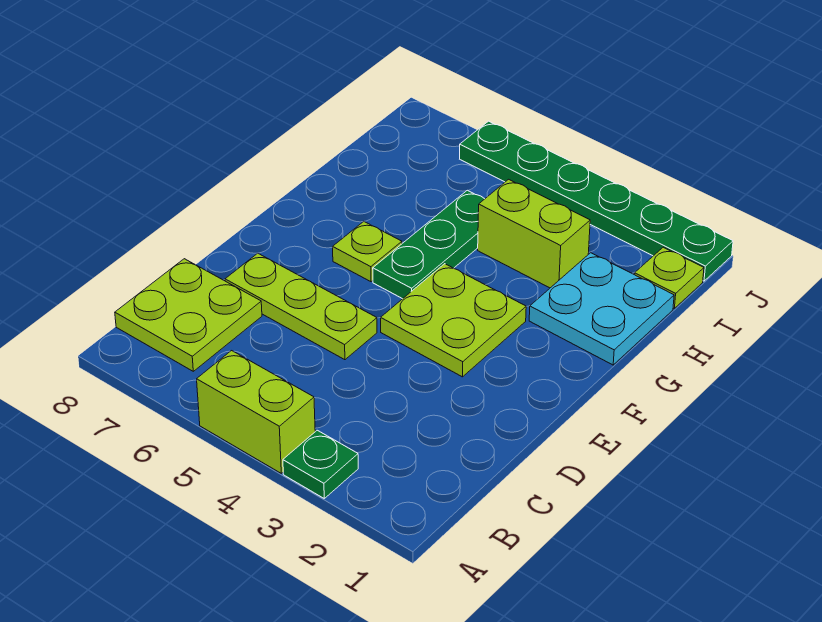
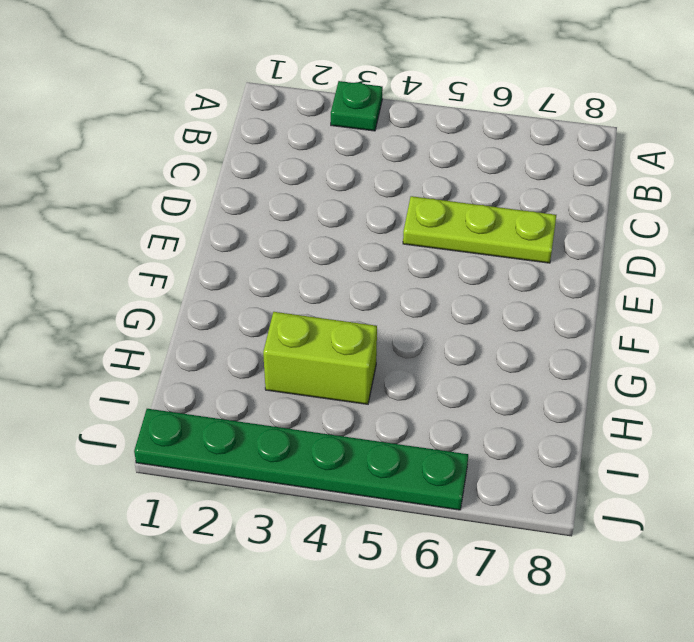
none -> lime 1x2 brick [197,351,315,473]
none -> lime 2x2 plate [115,259,262,371]

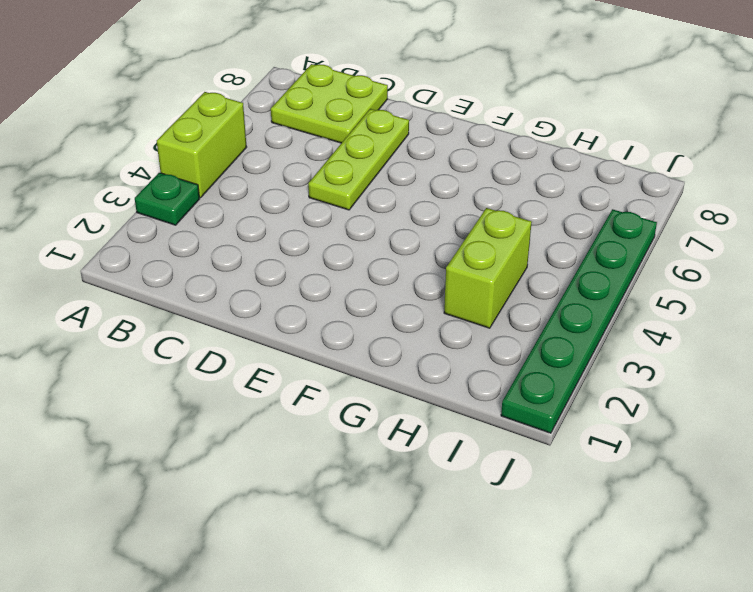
none -> lime 2x2 plate [381,264,526,377]
none -> green 1x3 plate [373,190,484,299]

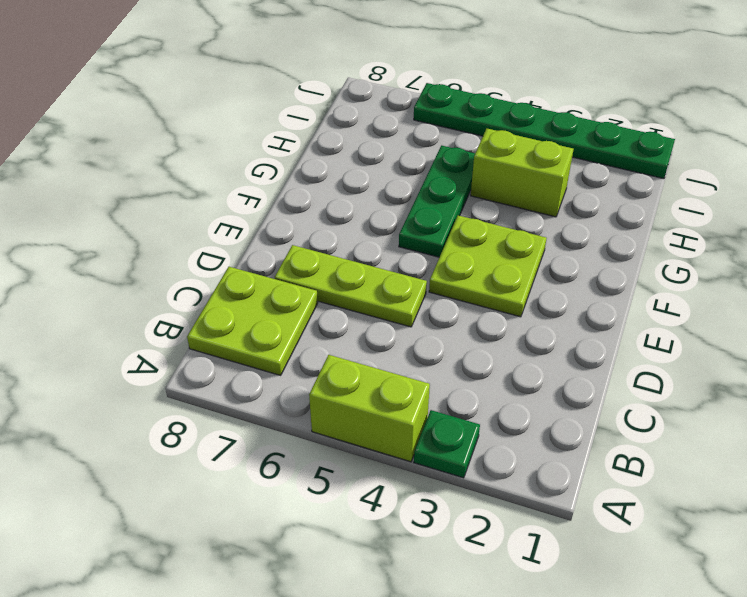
none -> lime 1x1 plate [333,222,402,282]
none -> cyan 2x2 plate [529,253,674,365]

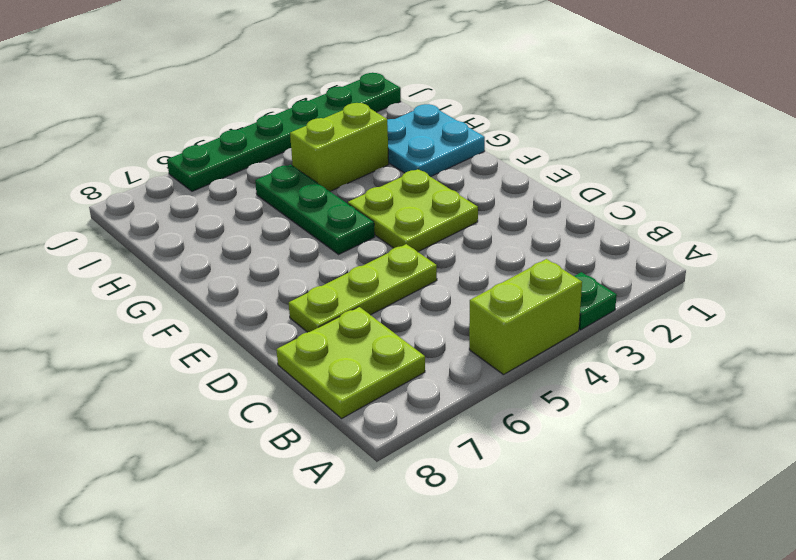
none -> lime 1x1 plate [333,222,402,282]
none -> lime 1x1 plate [634,247,704,308]

